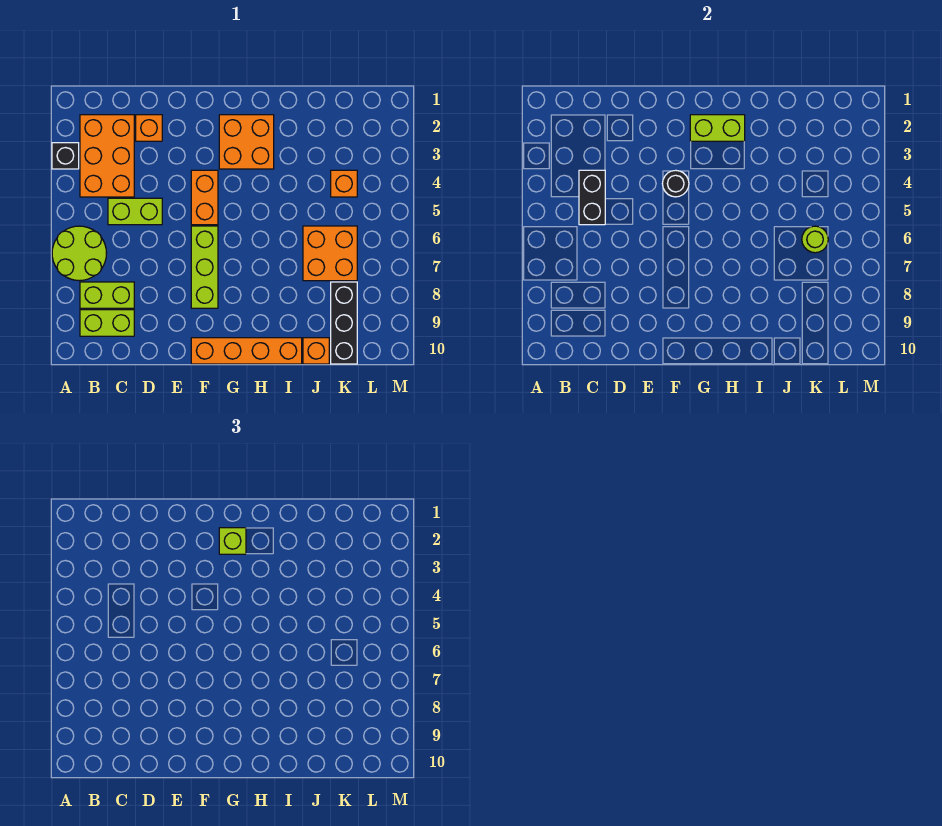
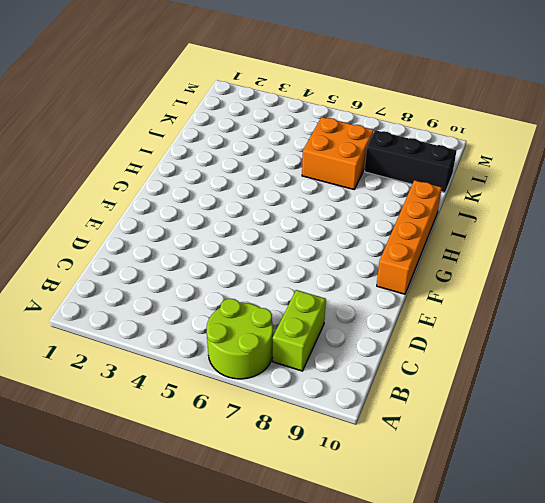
none -> black 1x1 brick [52,143,79,169]
none -> orange 2x3 brick [80,115,134,197]
none -> lime 1x2 brick [80,310,134,336]

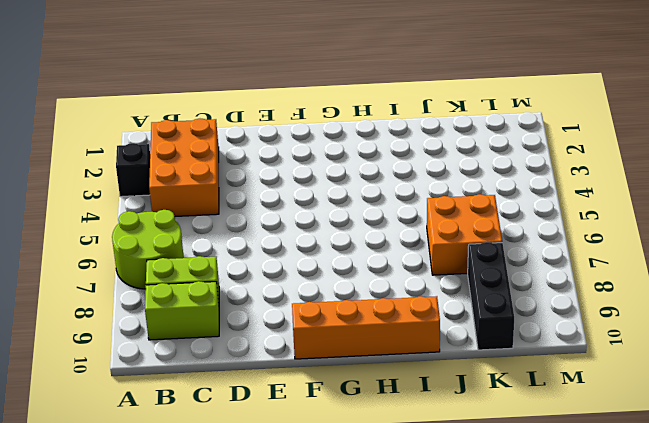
none -> lime 1x2 brick [108,198,162,225]
none -> orange 1x1 brick [136,115,162,141]
none -> orange 1x2 brick [191,170,218,225]

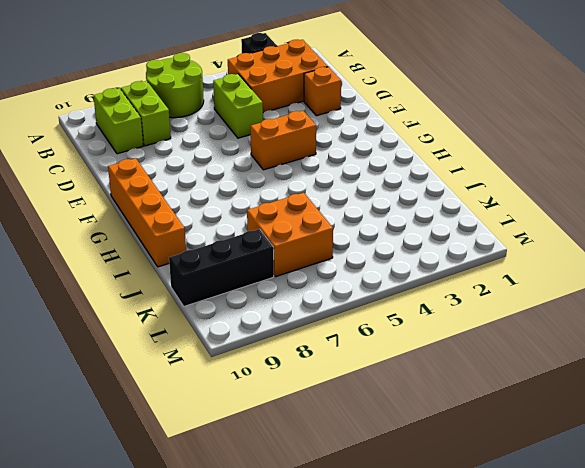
none -> lime 1x3 brick [191,226,218,308]
none -> orange 2x2 brick [219,115,274,169]
none -> orange 1x1 brick [303,338,329,364]

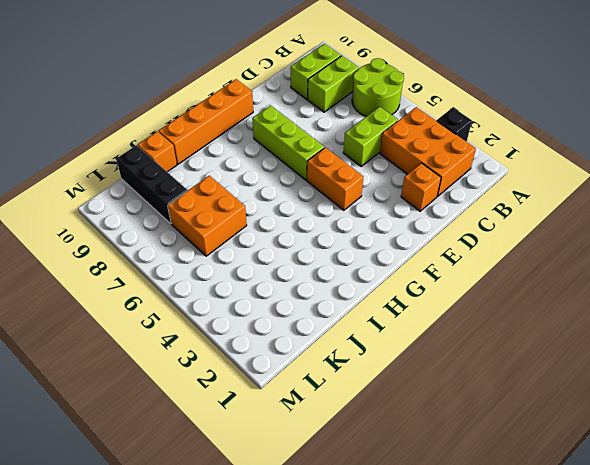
none -> orange 2x2 brick [219,115,274,169]
none -> orange 1x1 brick [331,170,357,197]
none -> black 1x2 brick [579,170,605,225]

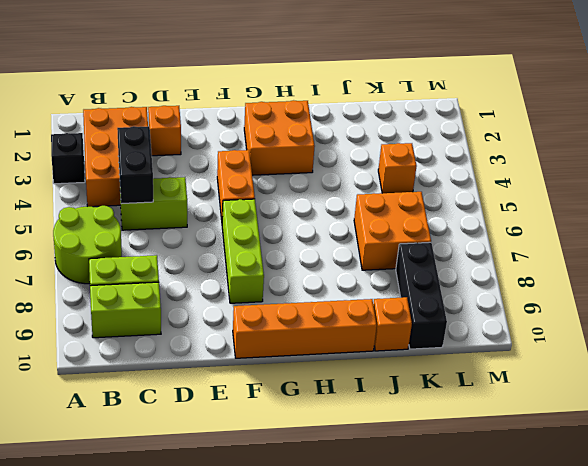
none -> black 1x1 round brick [662,170,689,197]
none -> lime 1x2 brick [690,115,745,141]
none -> lime 1x1 round brick [802,226,828,253]

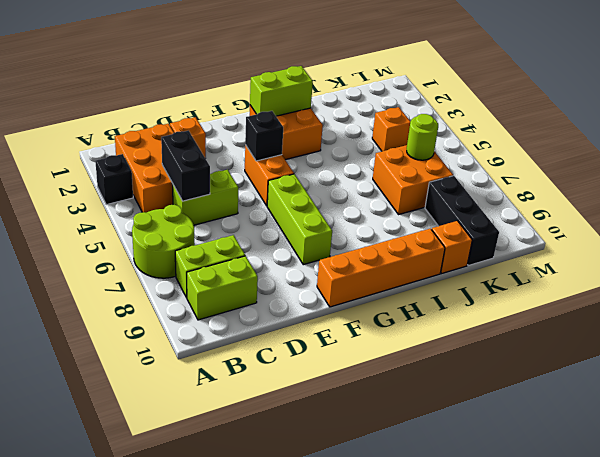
black 1x1 brick [245,111,283,161] -> black 1x1 round brick [662,170,689,197]
none -> lime 1x1 brick [219,528,246,554]

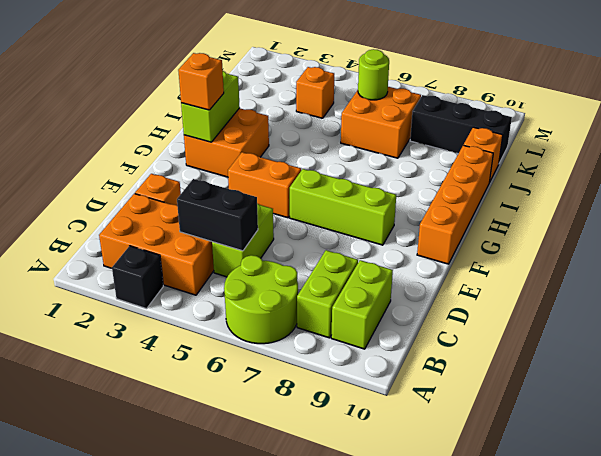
orange 1x1 brick [178,53,224,110] -> lime 1x1 brick [219,528,246,554]
none -> black 1x1 round brick [662,170,689,197]

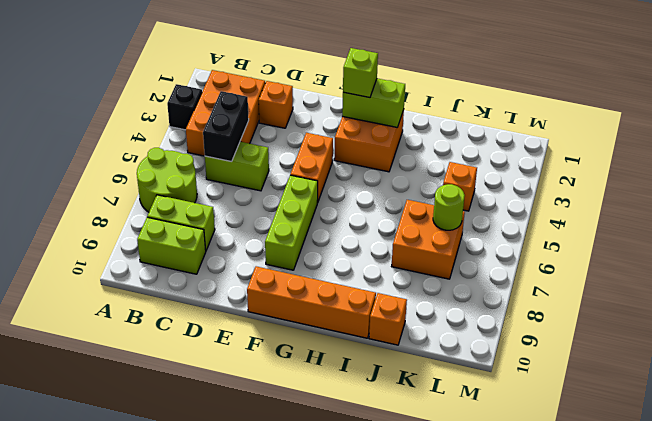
none -> black 1x3 brick [331,282,357,364]
none -> black 1x1 round brick [662,170,689,197]

